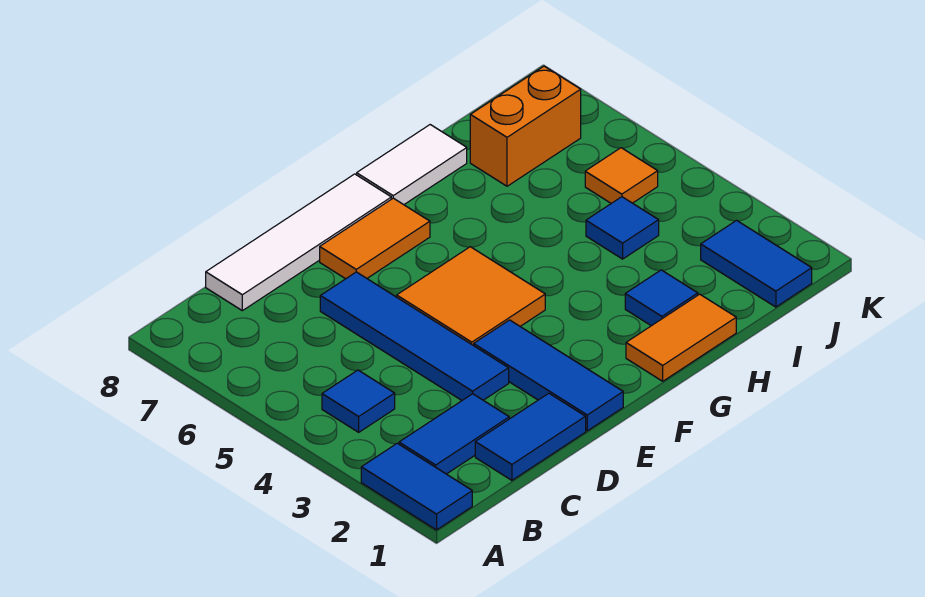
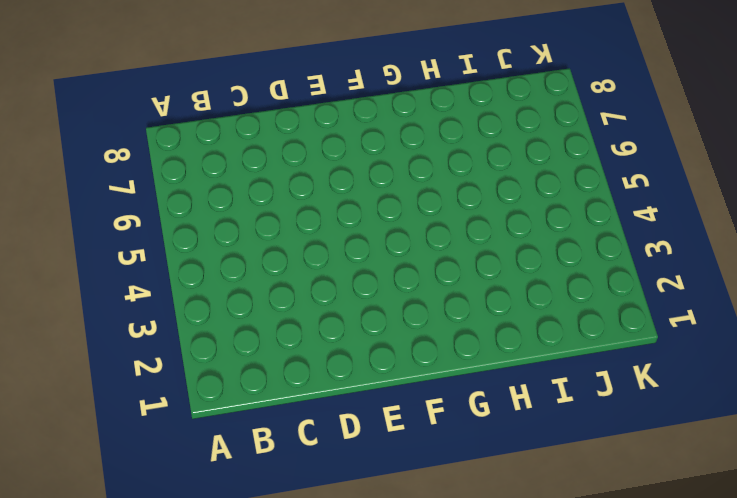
none -> blue 1x2 tile [361,443,472,530]
none -> blue 1x2 tile [399,394,509,474]
none -> blue 1x1 tile [322,370,395,432]

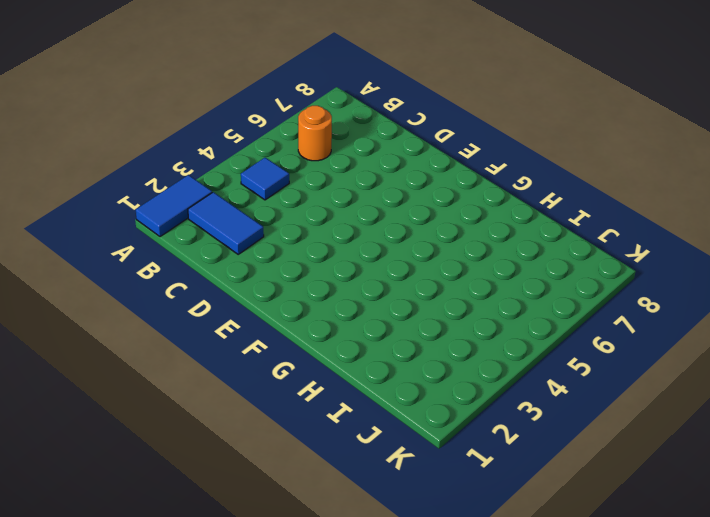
orange 1x1 round brick [298,106,332,161] -> none
none -> blue 1x2 tile [475,393,586,480]
none -> white 1x4 tile [206,174,391,311]
none -> blue 1x4 tile [320,272,509,400]

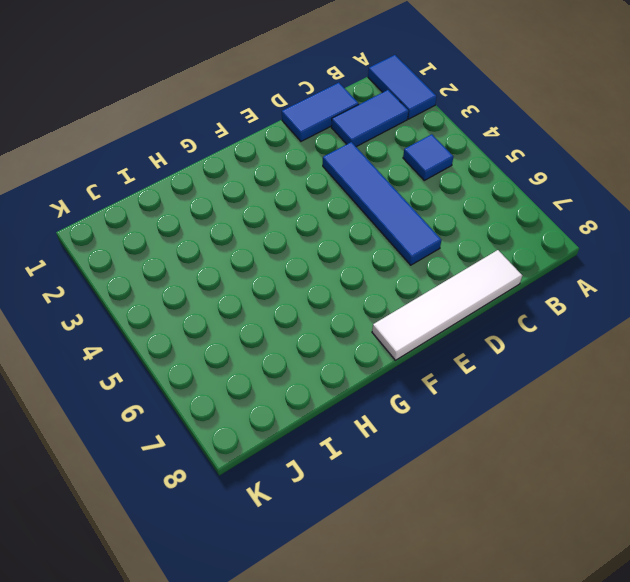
none -> blue 1x3 tile [474,320,623,431]
none -> orange 2x2 tile [397,247,545,346]
none -> orange 1x2 tile [320,198,430,279]

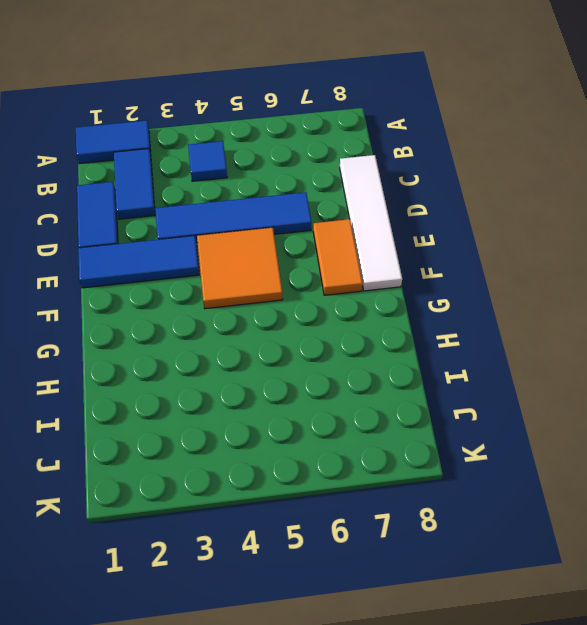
none -> orange 1x2 tile [626,294,736,381]
none -> white 1x2 tile [357,125,467,205]
none -> blue 1x1 tile [625,270,698,326]

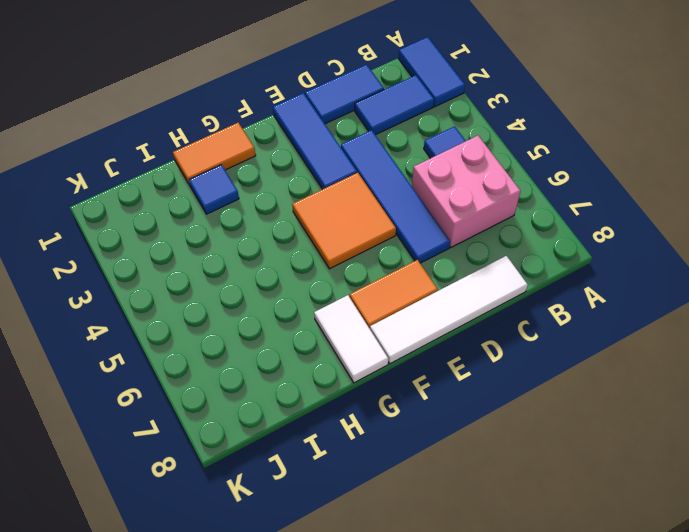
pink 2x2 brick [412,136,521,247] -> none
white 1x2 tile [314,295,388,383] -> white 1x2 tile turned to [357,125,467,205]
none -> blue 1x1 tile [586,197,659,259]
none -> orange 1x2 brick [470,66,581,186]
none -> blue 1x2 tile [701,220,812,307]

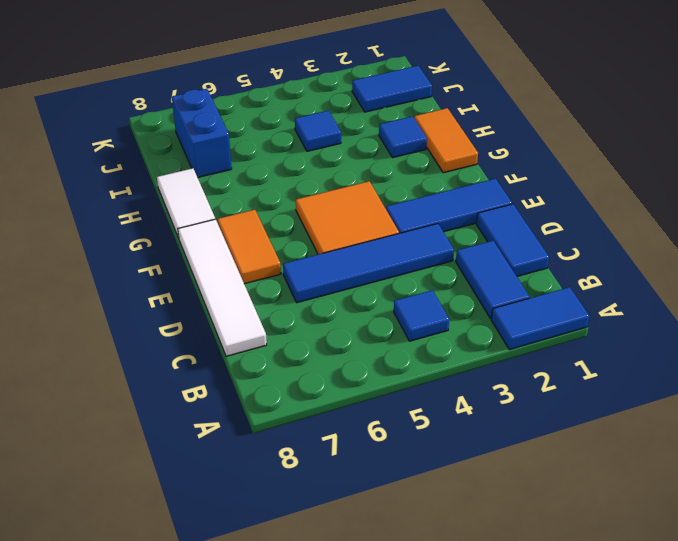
blue 1x2 brick [172,89,232,178] -> orange 1x2 brick [470,66,581,186]
none -> orange 1x1 tile [585,148,658,203]

